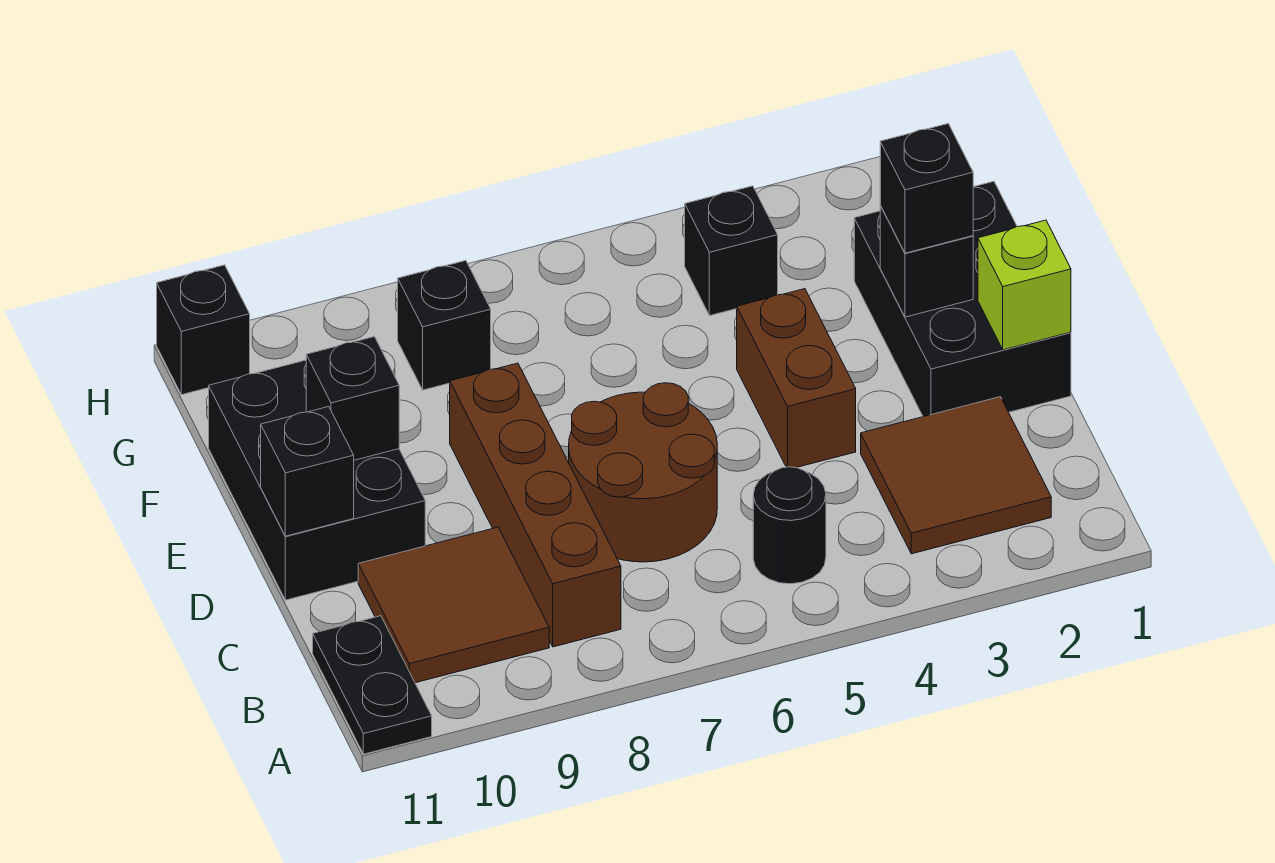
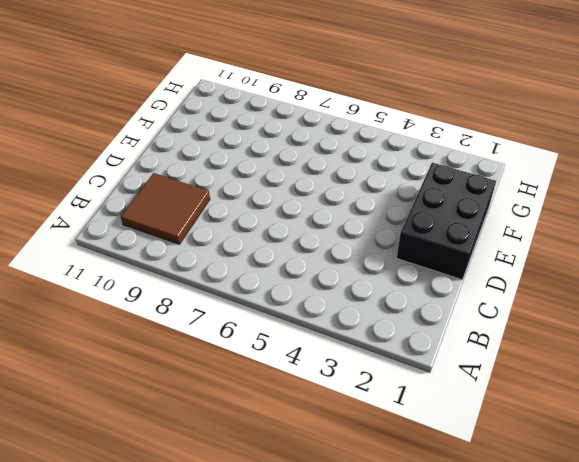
none -> black 1x2 plate [313,616,432,754]
none -> brown 2x2 tile [861,397,1051,554]
none -> black 1x1 round brick [753,467,826,584]

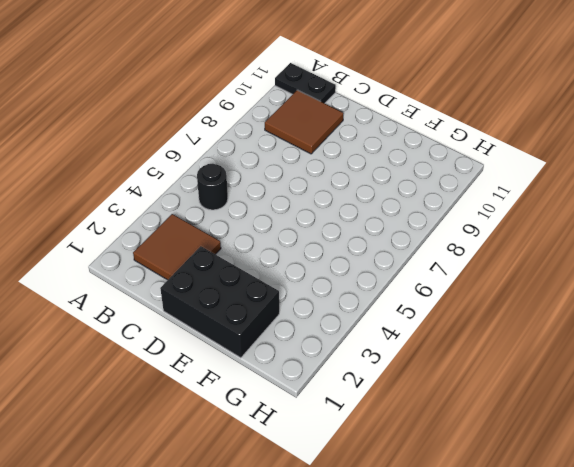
none -> brown 1x4 brick [450,363,621,647]
none -> brown 2x2 round brick [569,383,717,562]
none -> brown 1x2 brick [737,289,856,468]

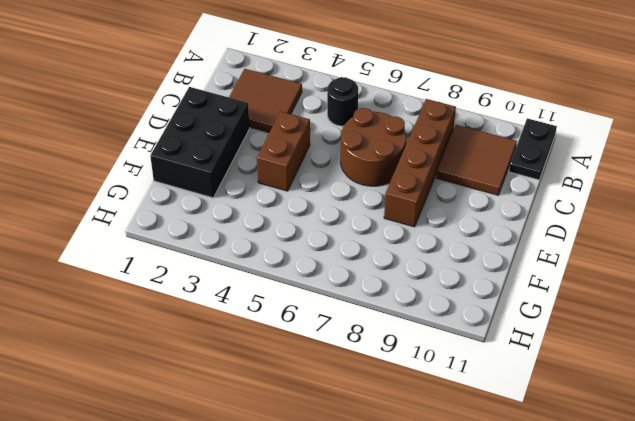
none -> black 2x3 brick [209,360,425,600]
none -> black 1x1 brick [685,186,778,316]
none -> black 1x1 brick [398,260,491,390]

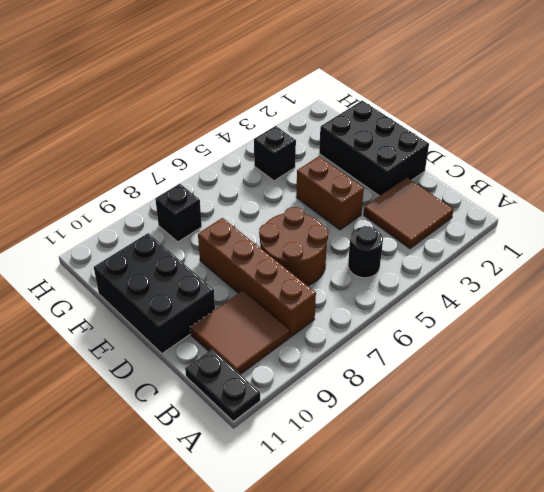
none -> black 1x1 brick [157,265,250,395]
none -> lime 1x1 brick [978,220,1071,350]
none -> black 1x1 brick [261,407,354,536]

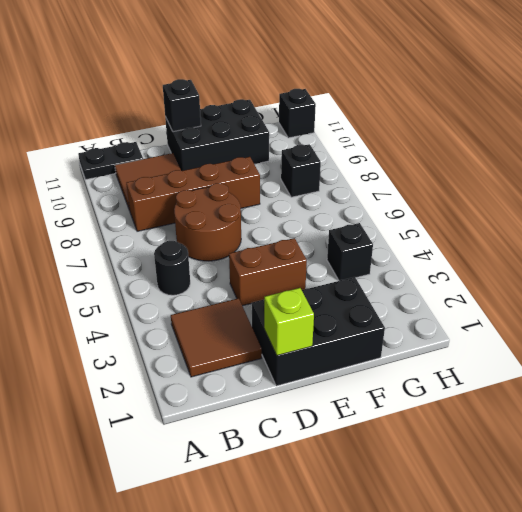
none -> black 1x1 brick [880,205,973,317]
none -> black 1x1 brick [306,337,399,460]
none -> black 1x1 brick [880,124,973,253]

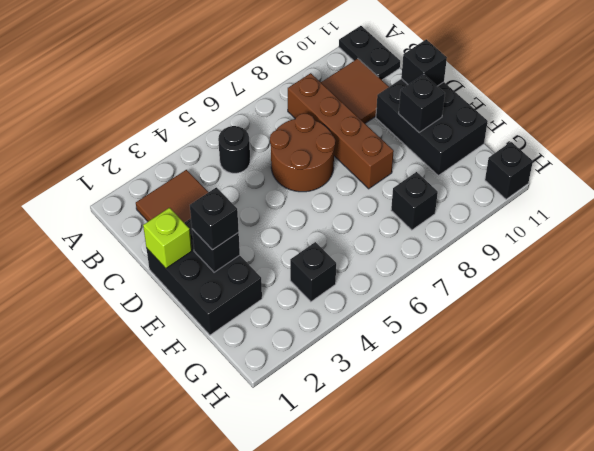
none -> brown 1x2 brick [737,289,856,468]

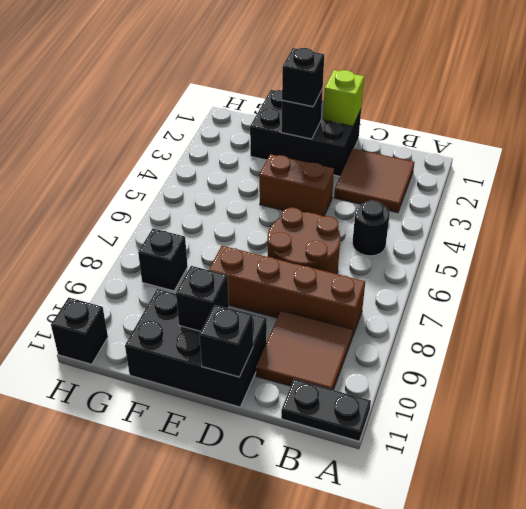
none -> black 1x1 brick [685,186,778,316]

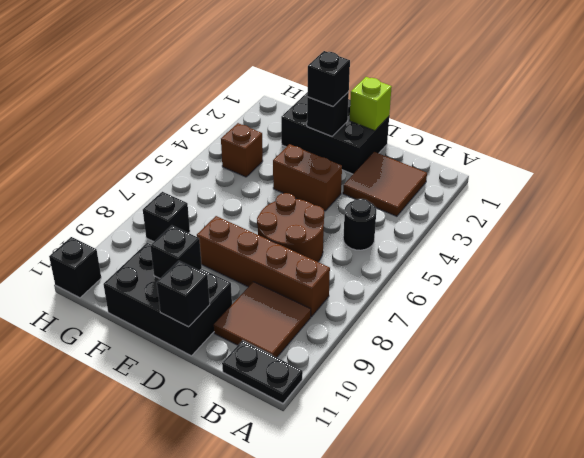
brown 1x1 brick [221,123,263,177] -> black 1x1 brick [685,186,778,316]

